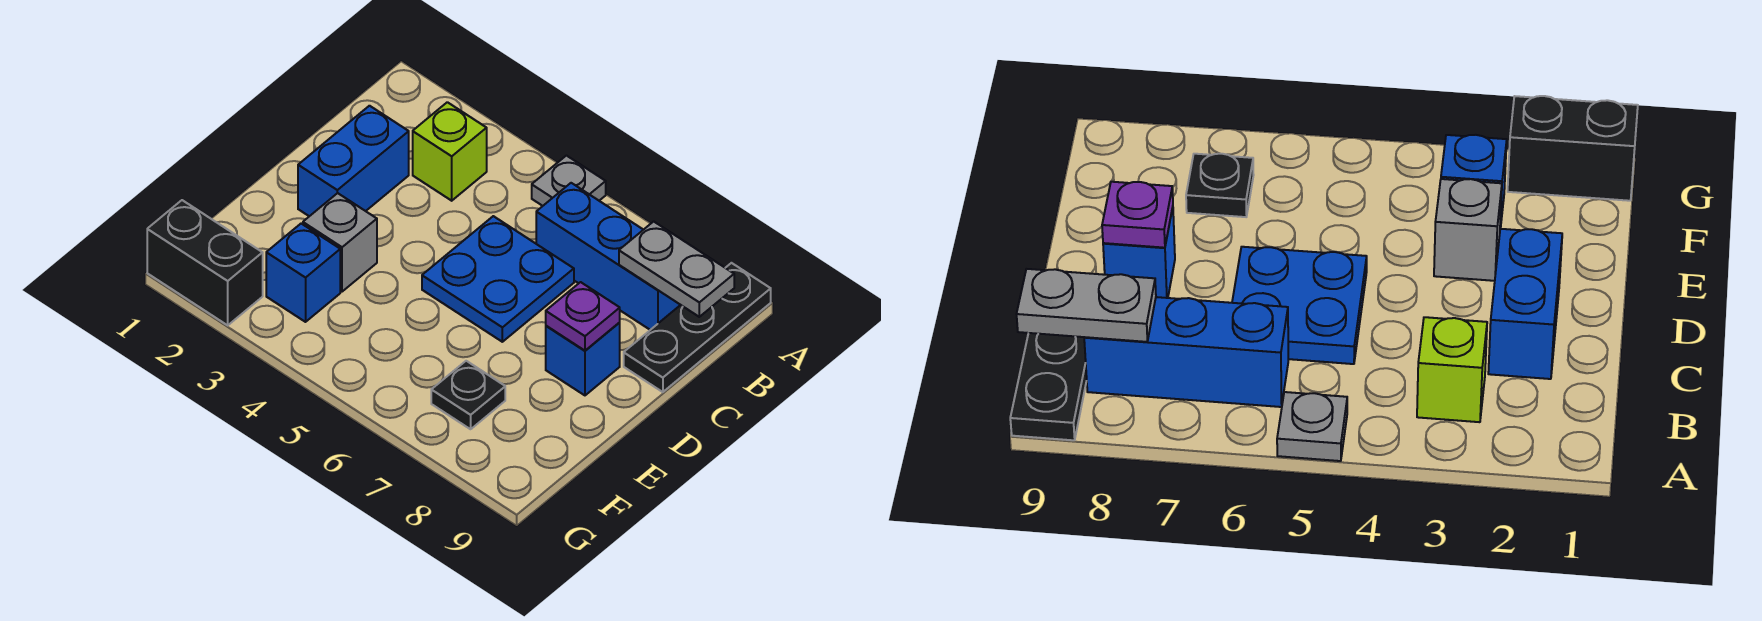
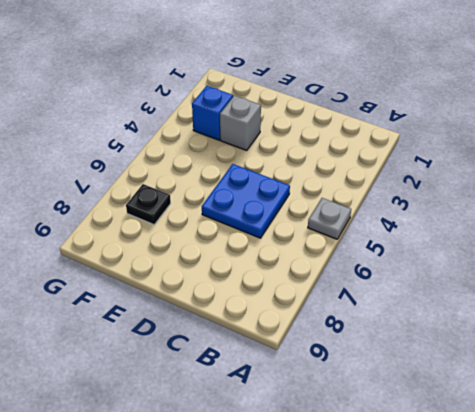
none -> black 1x3 plate [624,263,771,392]
none -> lime 1x1 brick [413,102,487,201]
none -> blue 1x3 brick [536,183,680,330]

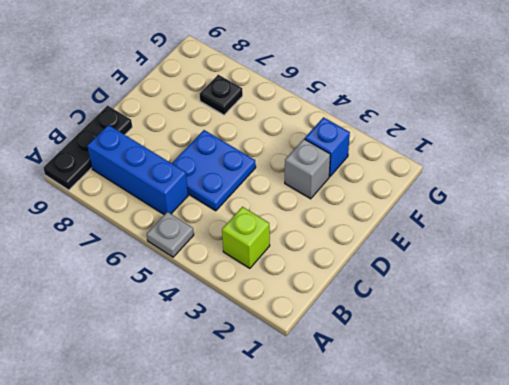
none -> blue 1x2 brick [298,106,409,216]
none -> blue 1x1 brick [546,323,620,395]
none -> black 1x2 brick [147,200,263,325]

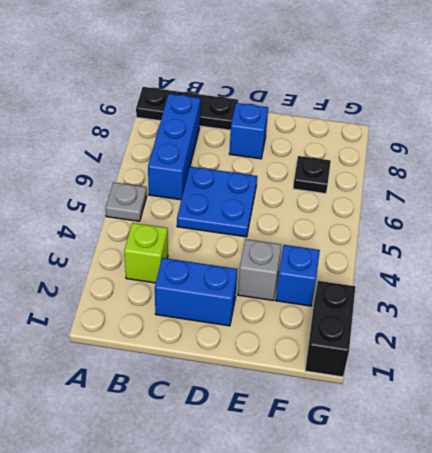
none -> grey 1x2 plate [619,221,734,317]
none -> purple 1x1 plate [546,282,620,351]

